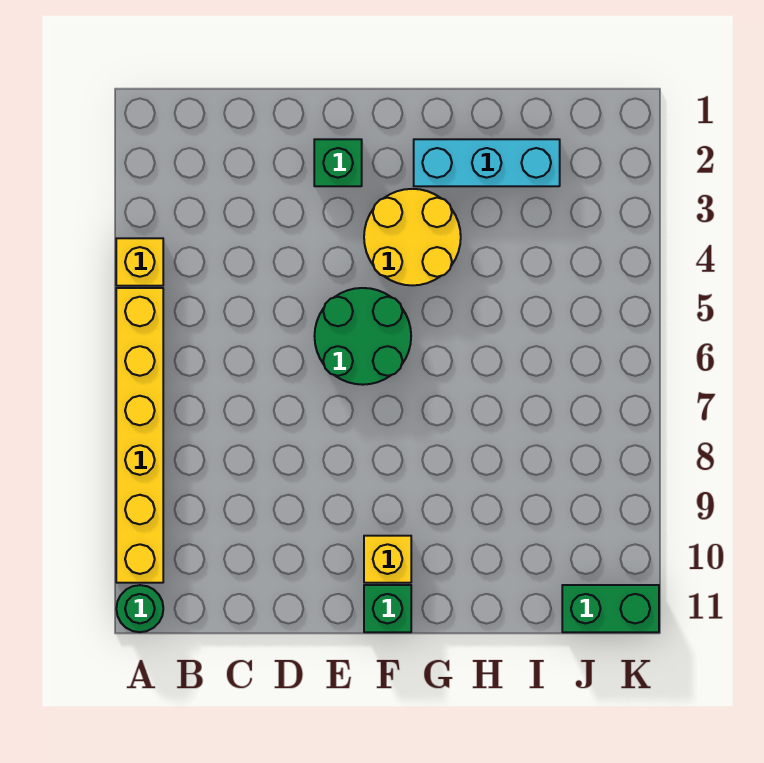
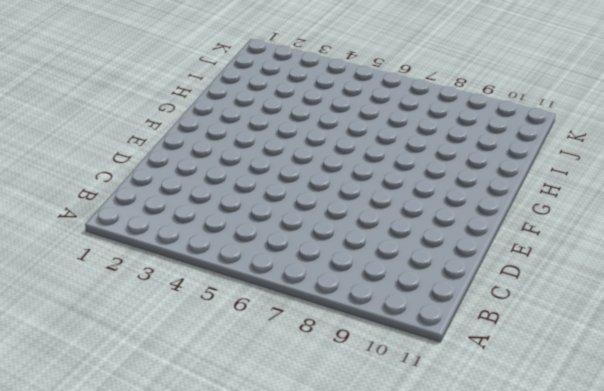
none -> yellow 1x1 brick [116,238,163,286]
none -> yellow 1x6 brick [116,288,163,583]

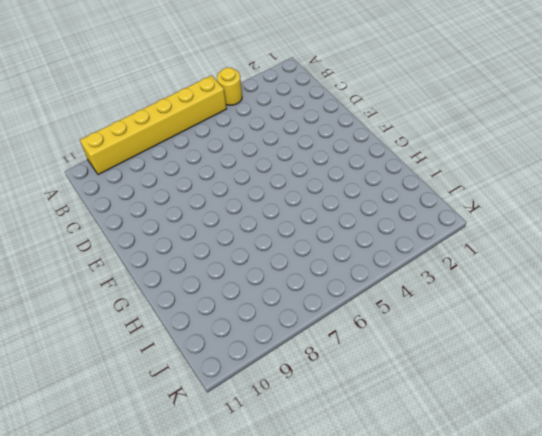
yellow 1x1 round brick [217,67,242,105] -> yellow 1x1 brick [116,238,163,286]
none -> green 1x1 round brick [116,585,163,632]
none -> green 1x1 brick [314,139,362,186]

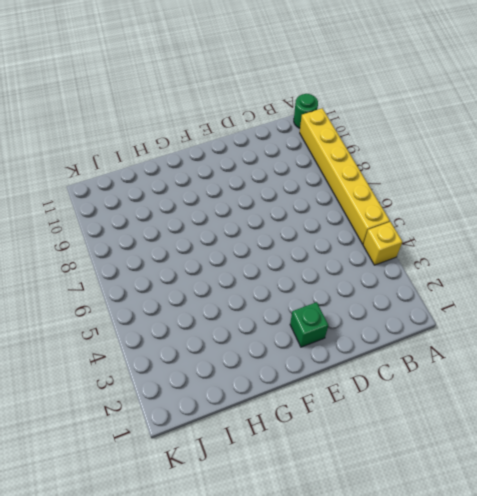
none -> green 2x2 round brick [315,288,411,385]
none -> yellow 2x2 round brick [364,189,461,285]

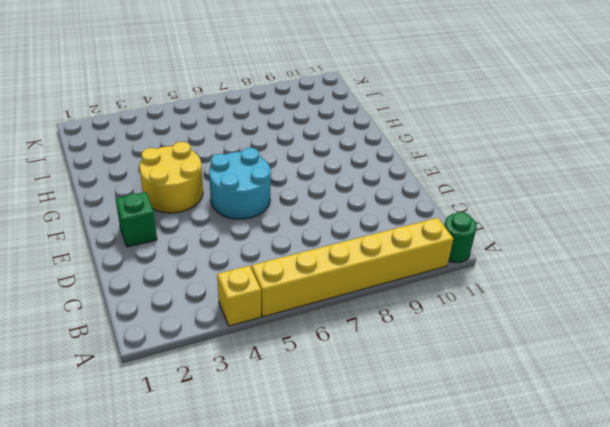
cyan 2x2 round brick [209,148,271,219] -> green 2x2 round brick [315,288,411,385]
none -> yellow 1x1 brick [364,536,411,583]
none -> green 1x1 brick [364,585,411,632]

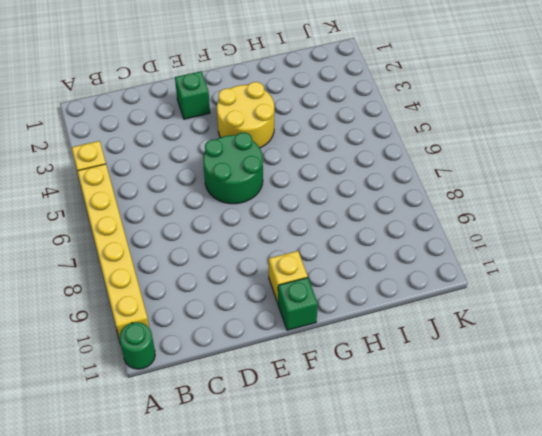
none -> cyan 1x3 brick [414,139,560,186]
none -> green 1x2 brick [562,585,659,632]

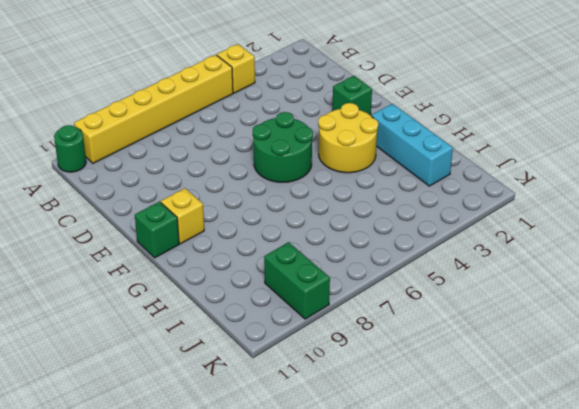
green 1x2 brick [264,242,330,319] -> green 1x2 brick moved to [562,585,659,632]

